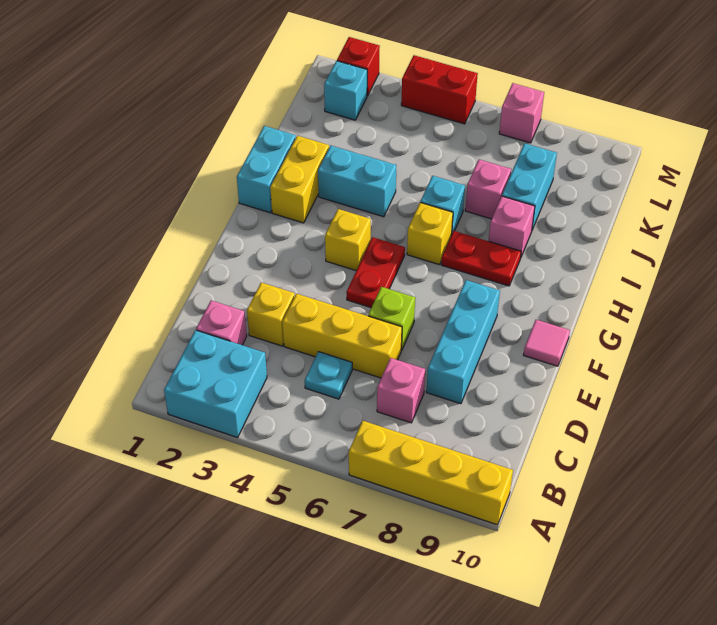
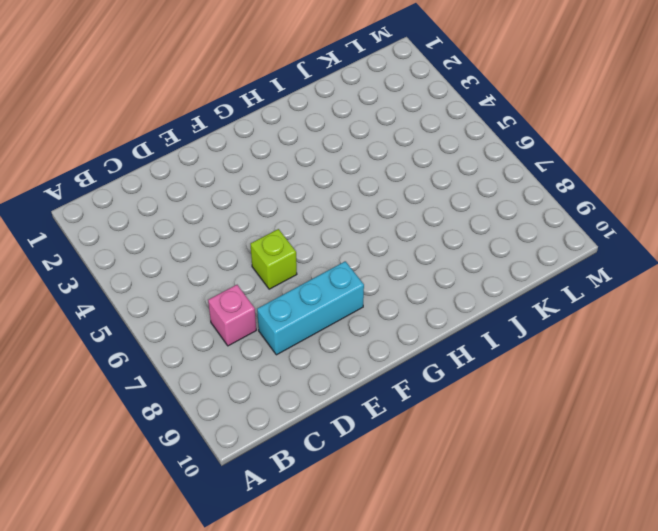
none -> cyan 2x2 brick [164,330,267,438]
none -> yellow 1x4 brick [349,421,513,525]
none -> pink 1x1 brick [196,300,247,345]

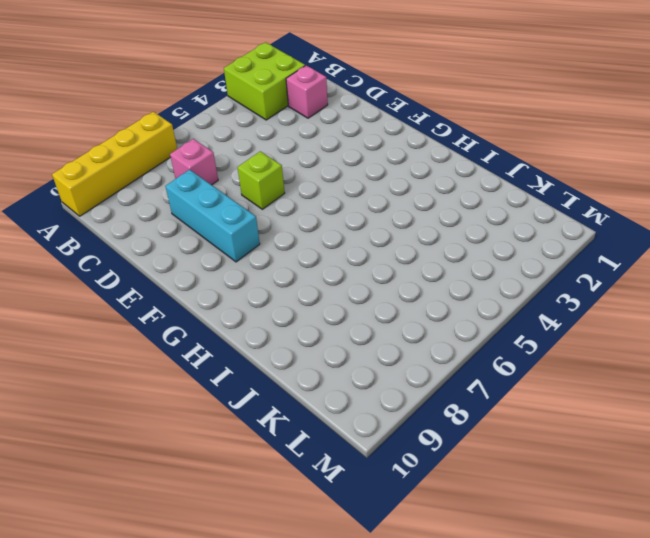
lime 2x2 brick [224,42,305,120] -> cyan 2x2 brick [164,330,267,438]
none -> cyan 1x1 plate [305,352,352,399]
none -> yellow 1x1 brick [247,282,295,346]
none -> yellow 1x3 brick [282,294,402,378]

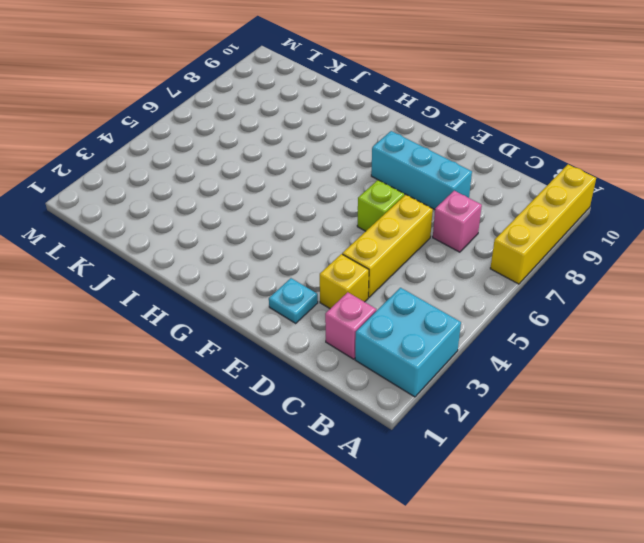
cyan 1x1 plate [269,278,318,323] -> cyan 1x1 plate moved to [305,352,352,399]
none -> red 1x2 plate [346,237,405,308]
none -> pink 1x1 tile [524,320,570,366]
none -> yellow 1x1 brick [325,209,371,270]

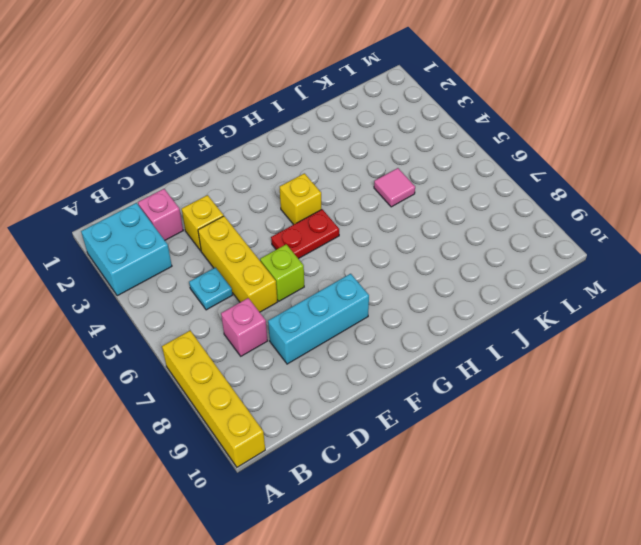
pink 1x1 tile [374,168,415,207] -> pink 1x1 tile moved to [524,320,570,366]
none -> cyan 1x2 brick [237,126,296,213]
none -> yellow 1x2 brick [270,136,329,223]
none -> yellow 1x1 brick [407,202,453,265]

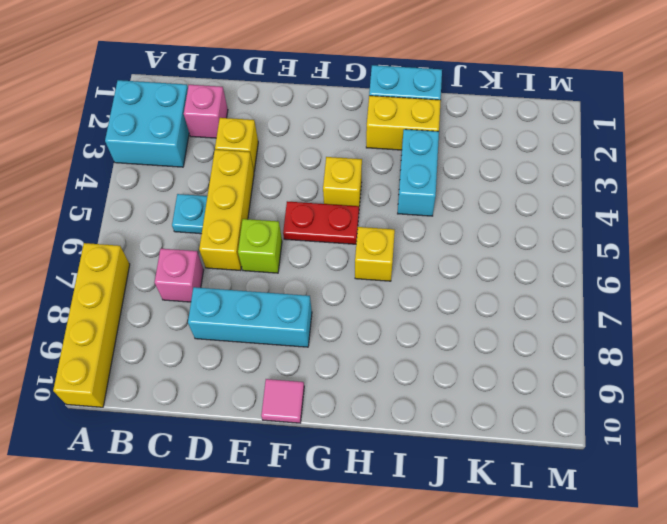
none -> red 1x2 plate [441,231,521,286]
none -> cyan 1x1 brick [421,176,465,233]
none -> pink 1x1 brick [489,196,535,257]

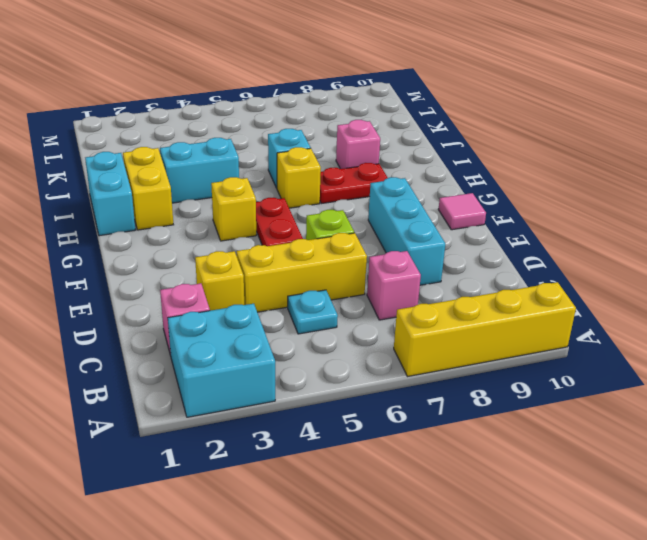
none -> pink 1x1 brick [465,160,511,219]
none -> cyan 1x2 brick [502,143,557,230]
none -> cyan 1x1 brick [324,61,367,120]

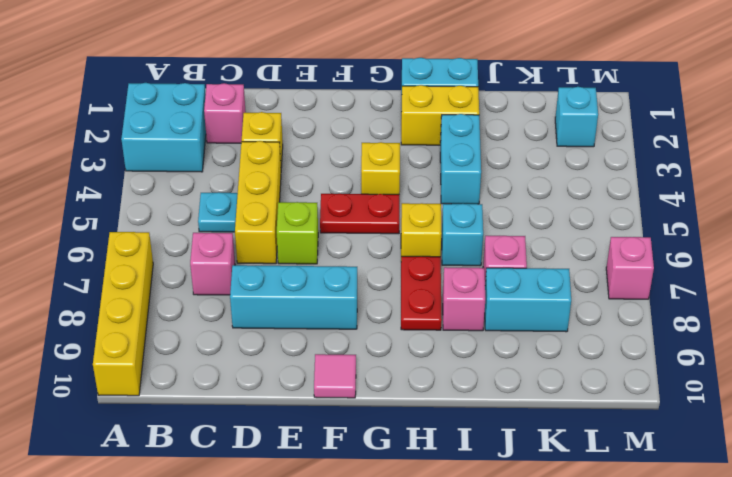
none -> red 1x1 brick [337,37,380,96]
none -> red 1x2 brick [401,55,478,124]

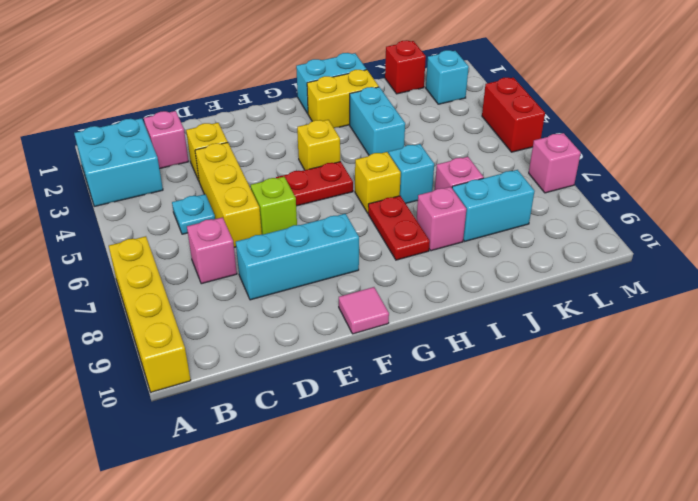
red 1x1 brick [385,40,426,94] -> red 1x1 brick moved to [337,37,380,96]

